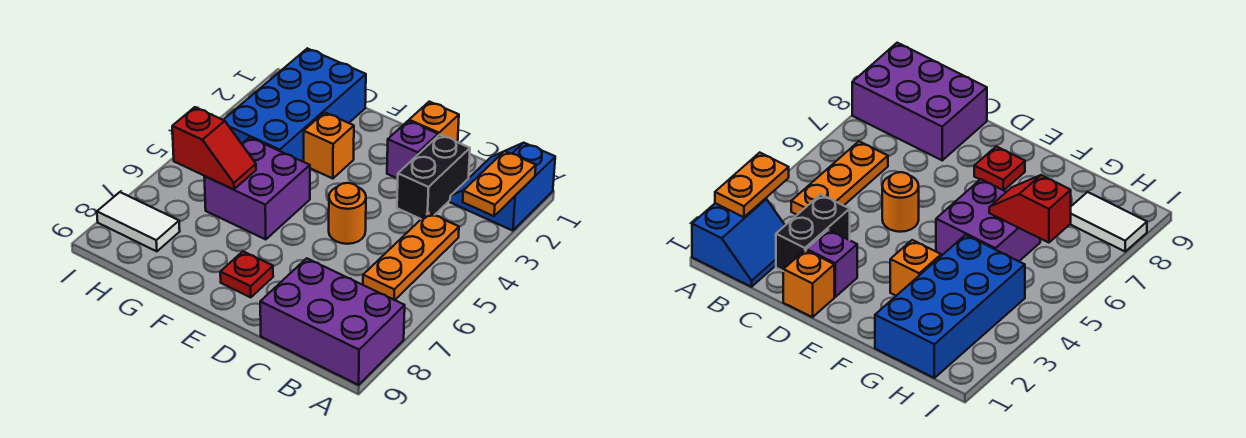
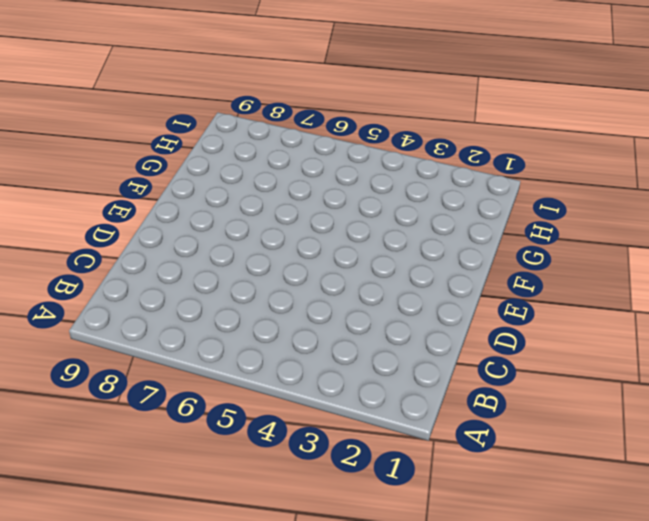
none -> blue 2x2 slope [450,143,555,231]
none -> purple 2x3 brick [260,258,405,385]
none -> orange 1x3 plate [363,213,459,300]

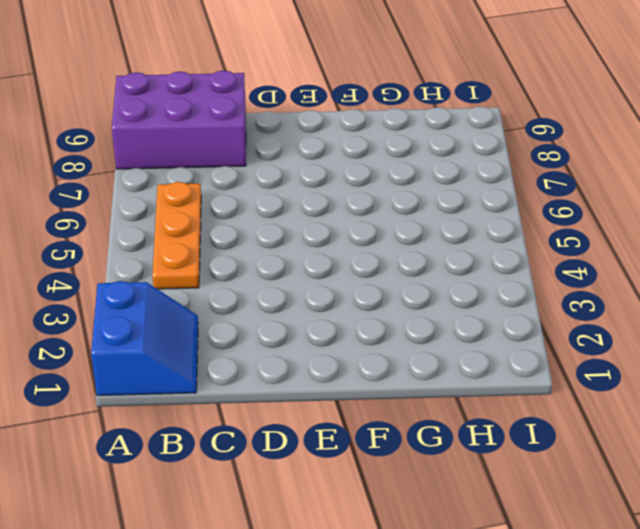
none -> black 1x2 brick [397,135,470,219]
none -> orange 1x1 brick [409,102,459,142]
none -> purple 1x1 brick [387,121,438,179]

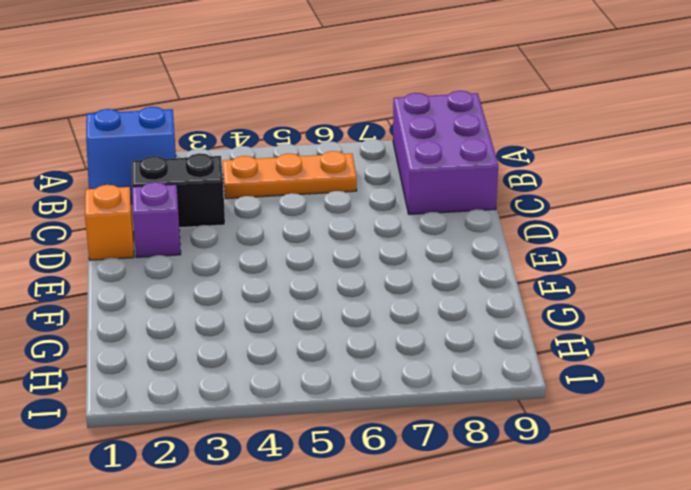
none -> orange 1x1 round brick [329,183,366,244]
none -> red 1x1 plate [220,251,273,298]
none -> orange 1x1 brick [304,112,354,179]

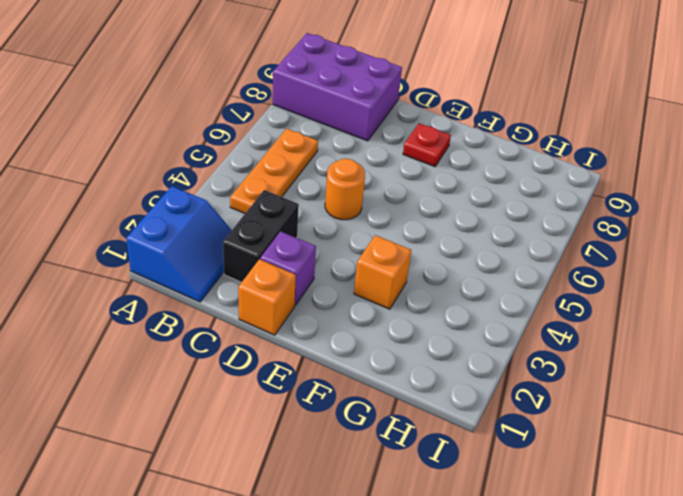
none -> purple 2x2 brick [204,137,310,240]
none -> blue 2x4 brick [223,48,366,162]
none -> white 1x2 tile [97,192,180,251]

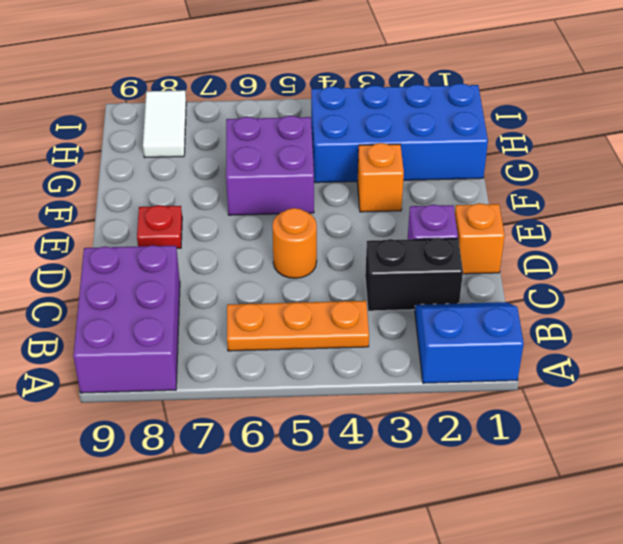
none -> orange 1x2 plate [463,151,536,216]
none -> red 1x2 slope [172,107,256,190]

